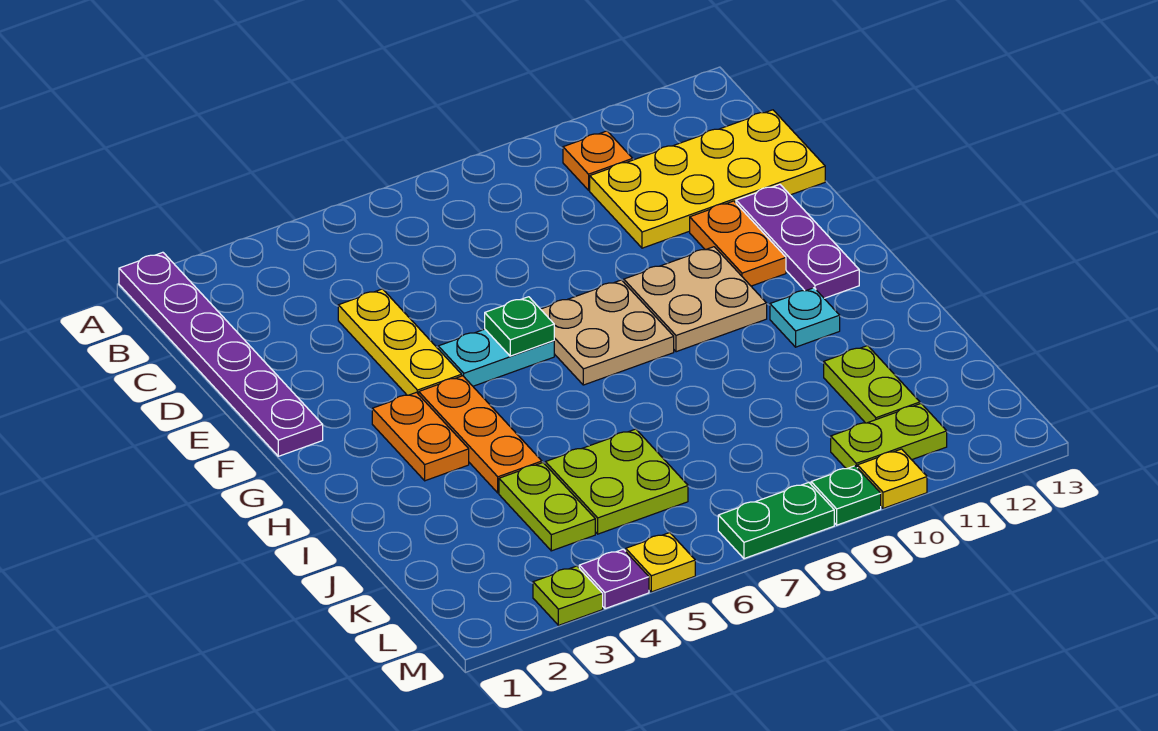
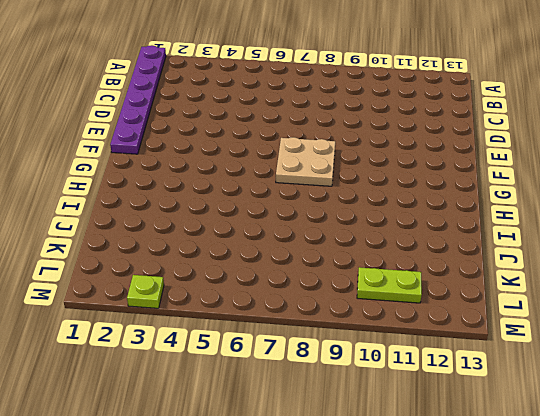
none -> orange 1x1 plate [563,131,633,190]
none -> yellow 2x4 plate [590,110,825,248]
none -> yellow 1x3 plate [338,289,462,395]

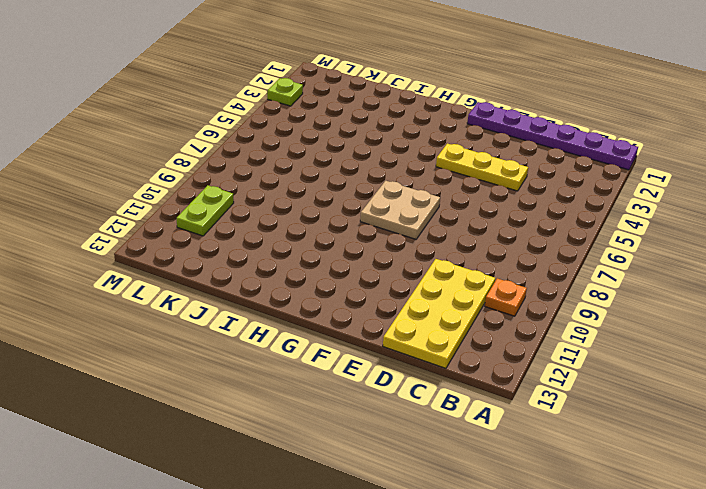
none -> orange 1x2 plate [690,201,786,286]
none -> purple 1x3 plate [736,184,859,298]
none -> cyan 1x2 plate [438,329,554,386]

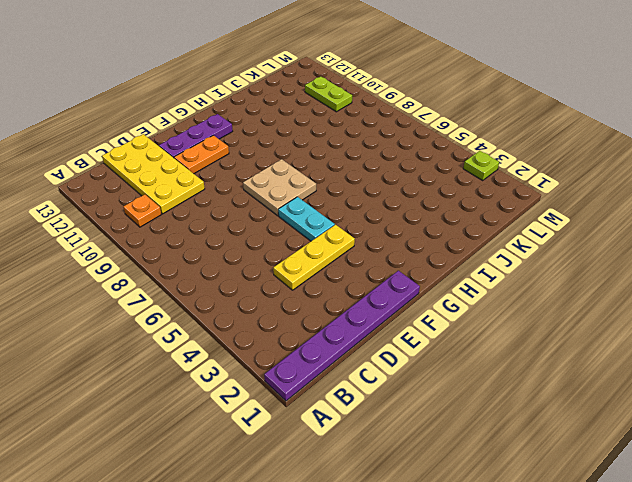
none -> tan 2x2 plate [624,247,767,352]
none -> orange 1x2 plate [372,392,469,481]
none -> orange 1x3 plate [419,376,542,493]

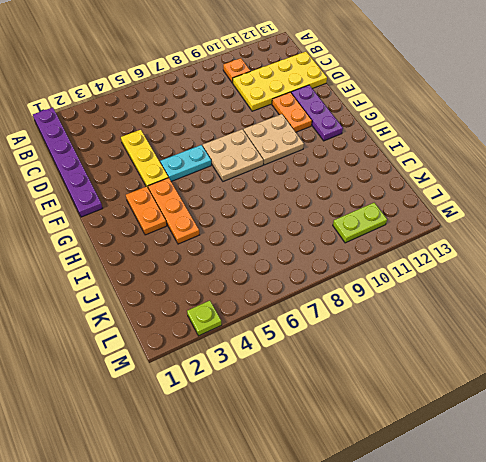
none -> cyan 1x1 plate [770,288,840,347]
none -> lime 1x2 plate [499,463,595,551]
none -> lime 2x2 plate [545,429,688,534]

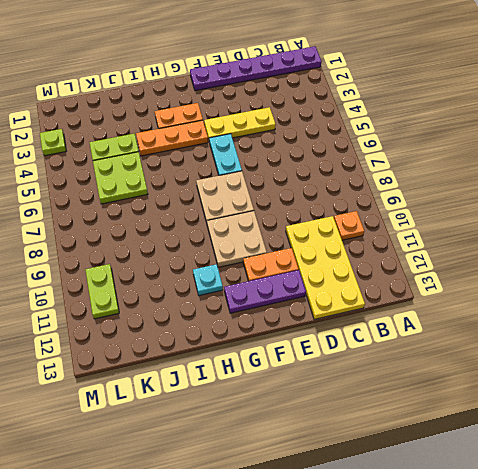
none -> lime 1x2 plate [824,346,920,423]
none -> purple 1x1 plate [579,549,649,609]
none -> yellow 1x1 plate [626,533,695,592]

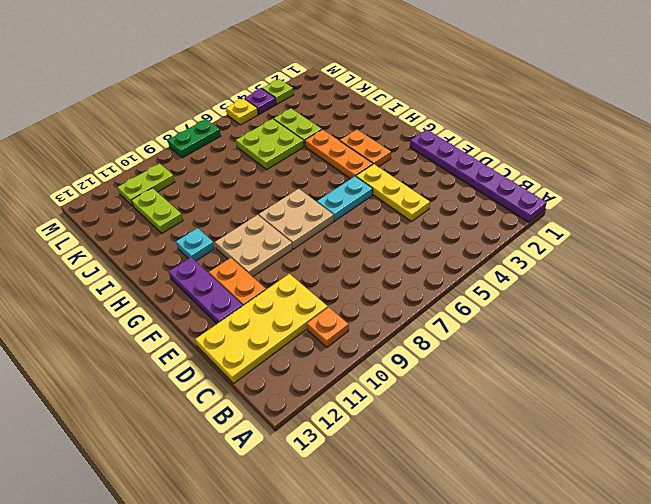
none -> green 1x1 plate [811,466,881,525]
none -> yellow 1x1 plate [858,449,927,508]
none -> green 1x1 plate [485,297,554,356]

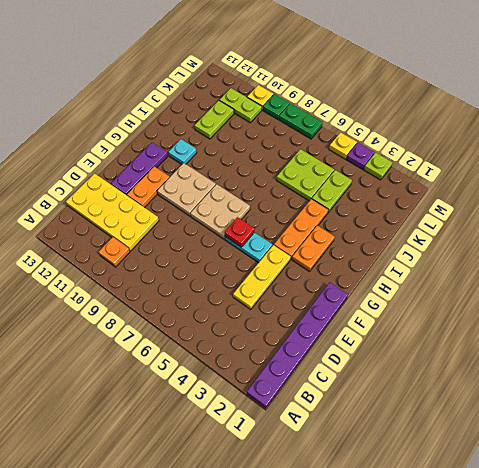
red 1x1 plate [225,217,255,247] -> green 1x1 plate [485,297,554,356]

